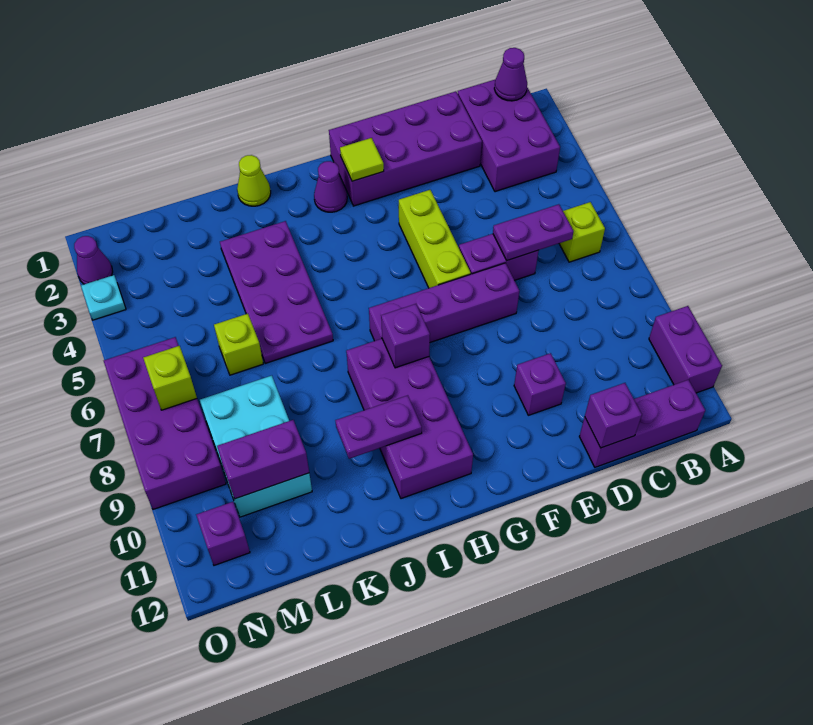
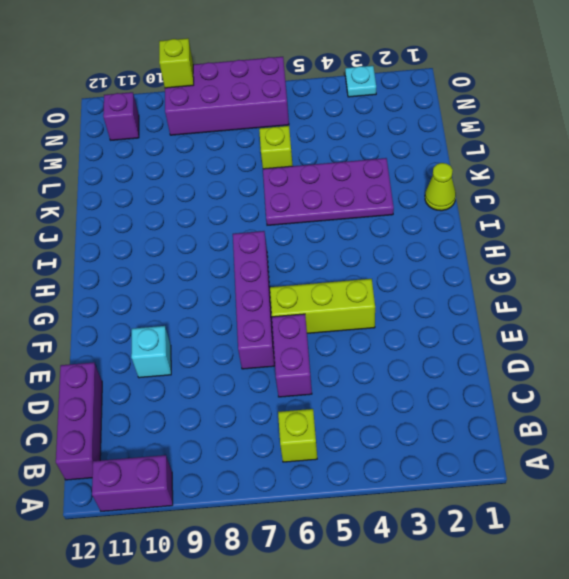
cyan 1x1 brick [131,326,171,378] -> purple 1x1 brick [514,353,566,415]
lime 1x1 brick [159,38,194,88] -> lime 1x1 brick moved to [143,346,197,410]
none -> purple 2x3 brick [458,80,560,192]
none -> purple 2x4 brick [329,91,482,206]
none -> purple 1x1 cone [314,161,347,212]

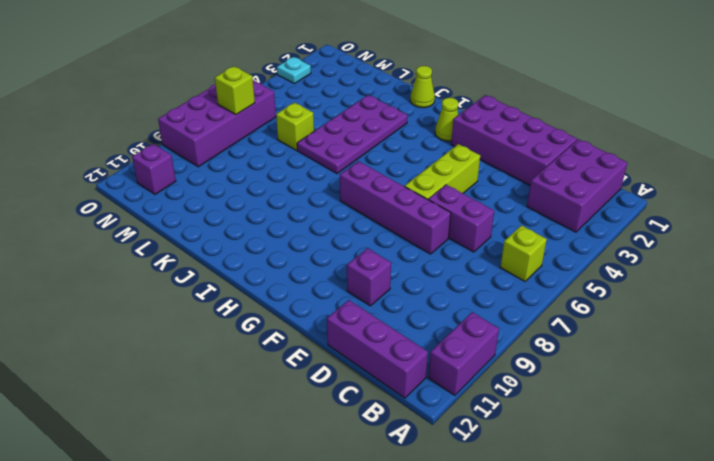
lime 1x1 cone [435,98,458,141] -> purple 1x1 cone [314,161,347,212]
none -> purple 2x4 brick [346,339,473,499]
none -> cyan 2x3 brick [200,376,312,517]
none -> purple 1x1 cone [74,236,113,284]

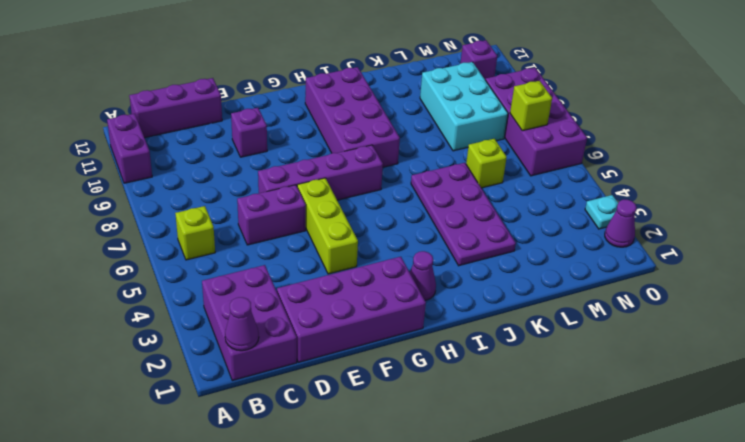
none -> lime 1x1 cone [237,155,271,206]
none -> purple 1x2 plate [493,204,574,260]
none -> purple 1x1 brick [585,383,642,448]

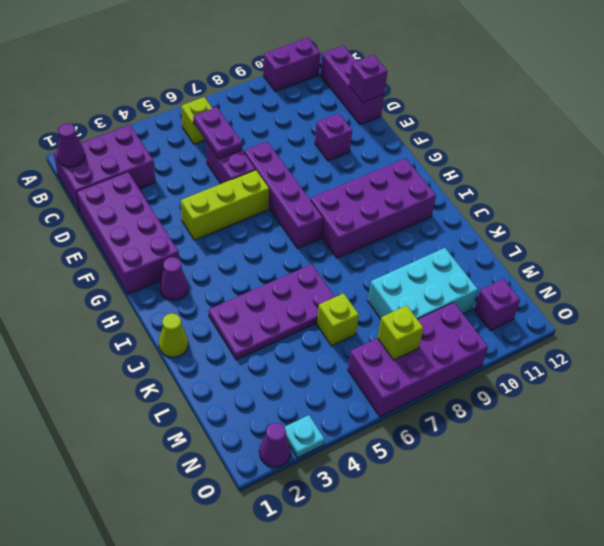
none -> lime 1x1 tile [340,138,384,181]
none -> purple 1x1 brick [381,304,430,368]
none -> purple 1x2 plate [335,395,422,459]

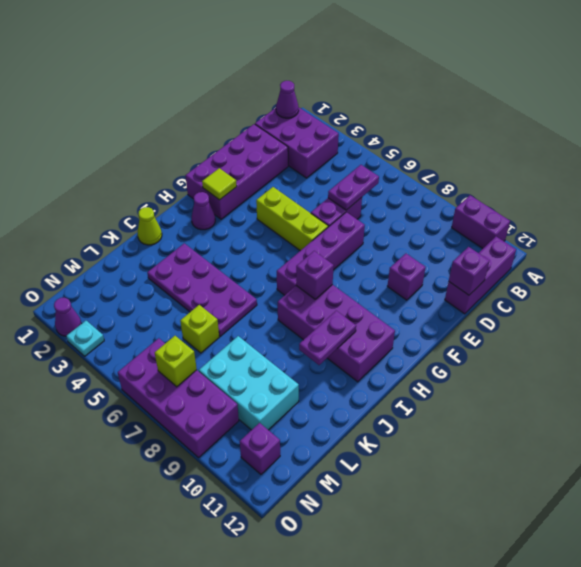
none -> lime 1x1 brick [559,202,605,262]
none -> purple 1x2 brick [217,420,309,499]

